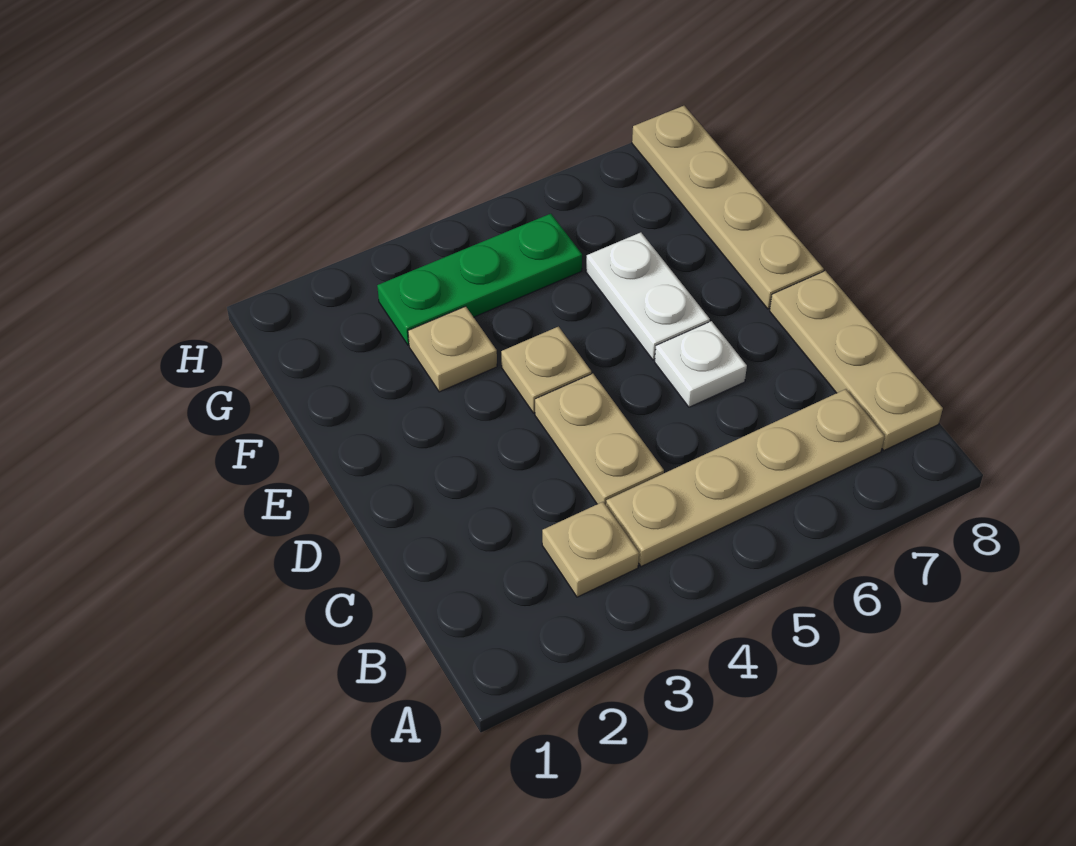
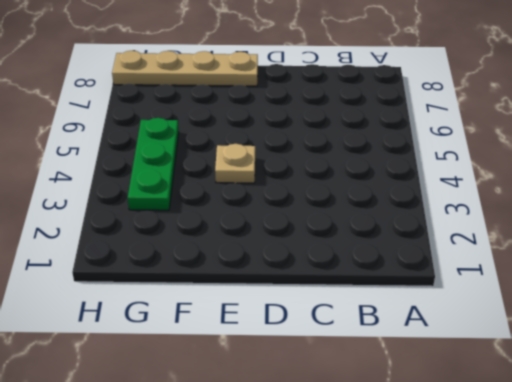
none -> tan 1x1 plate [542,502,639,597]
none -> tan 1x4 plate [606,389,885,567]

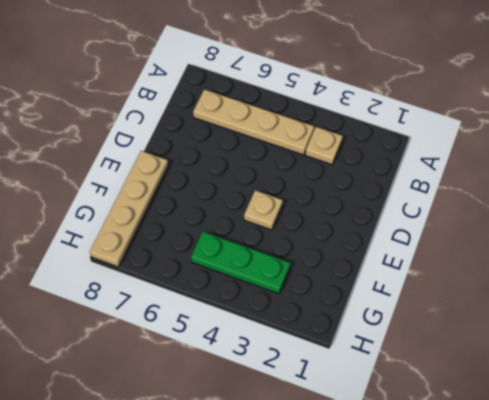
none -> tan 1x3 plate [770,271,943,450]
none -> tan 1x2 plate [535,374,664,505]

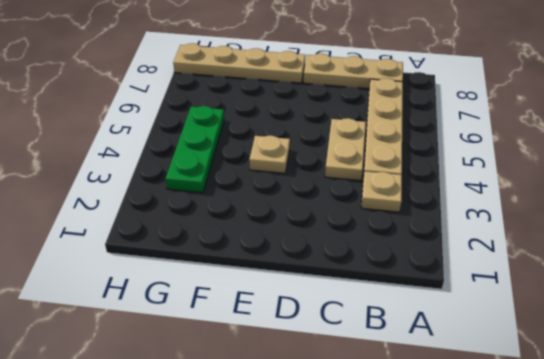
tan 1x2 plate [325,118,366,181] -> tan 1x2 plate turned to [535,374,664,505]
none -> white 1x1 plate [655,321,747,407]
none -> white 1x2 plate [586,232,710,360]

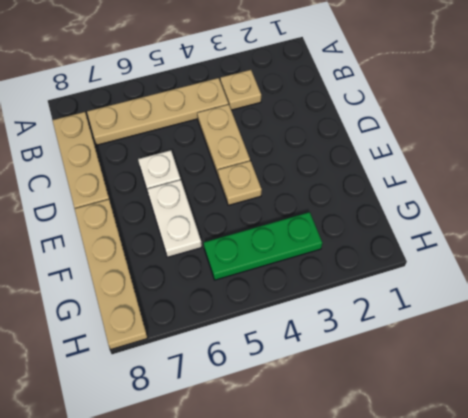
none -> tan 1x1 plate [408,306,497,392]

